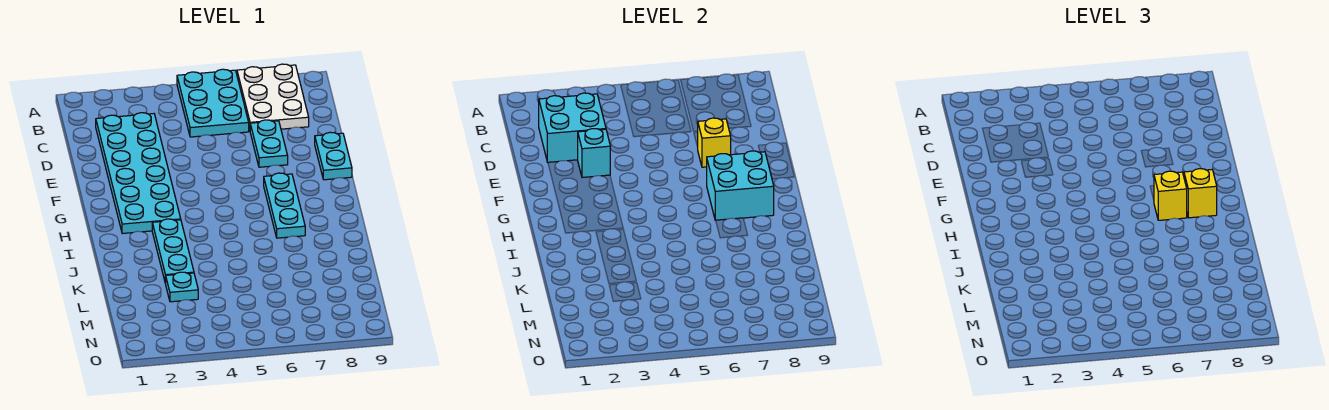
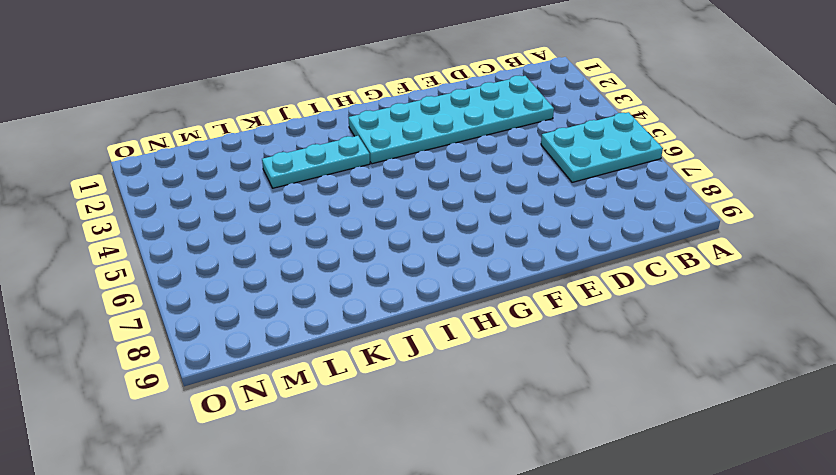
none -> white 2x3 plate [237,64,309,129]
none -> cyan 1x2 plate [250,120,288,167]
none -> cyan 1x2 plate [315,132,352,180]

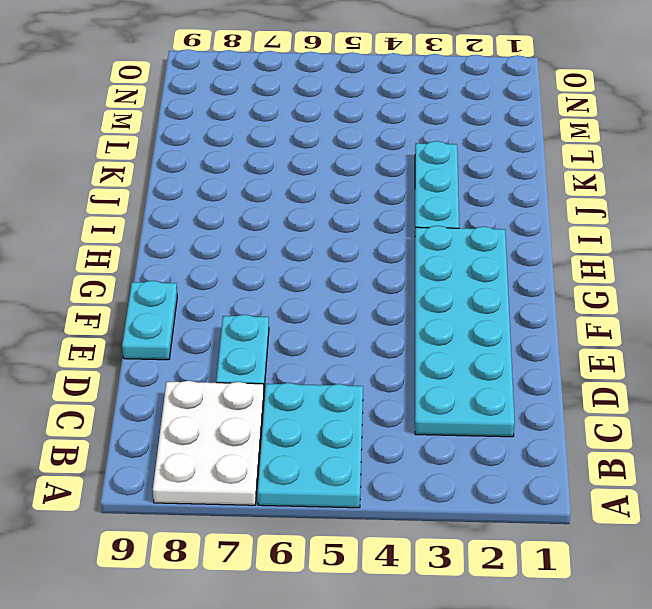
none -> cyan 1x3 plate [264,173,305,238]
none -> cyan 1x1 plate [166,272,198,302]
none -> cyan 2x2 brick [539,93,606,162]

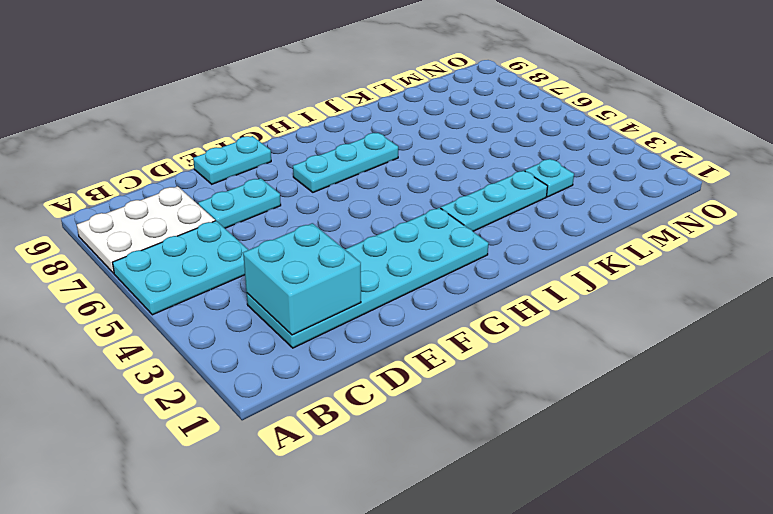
none -> cyan 1x1 brick [578,129,610,177]
none -> yellow 1x1 brick [698,118,731,167]
none -> cyan 2x2 brick [707,151,774,220]

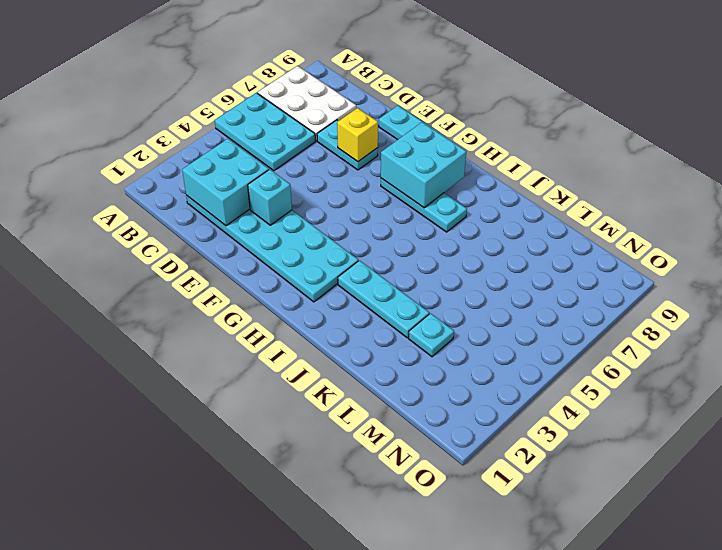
none -> yellow 1x1 brick [1154,171,1187,220]
none -> yellow 1x1 brick [1184,168,1217,218]

